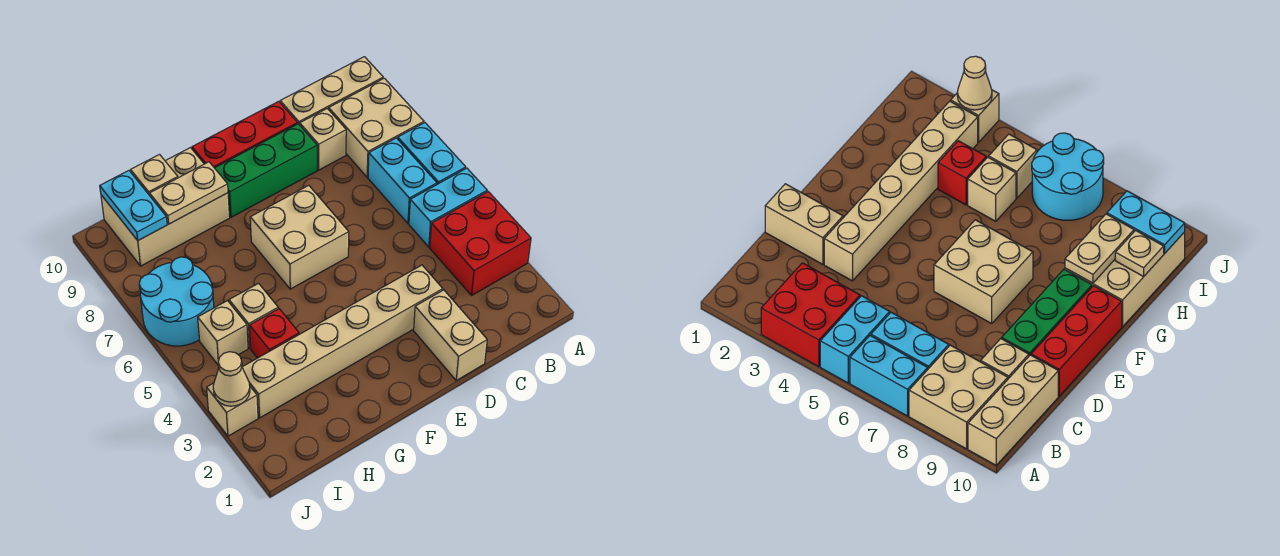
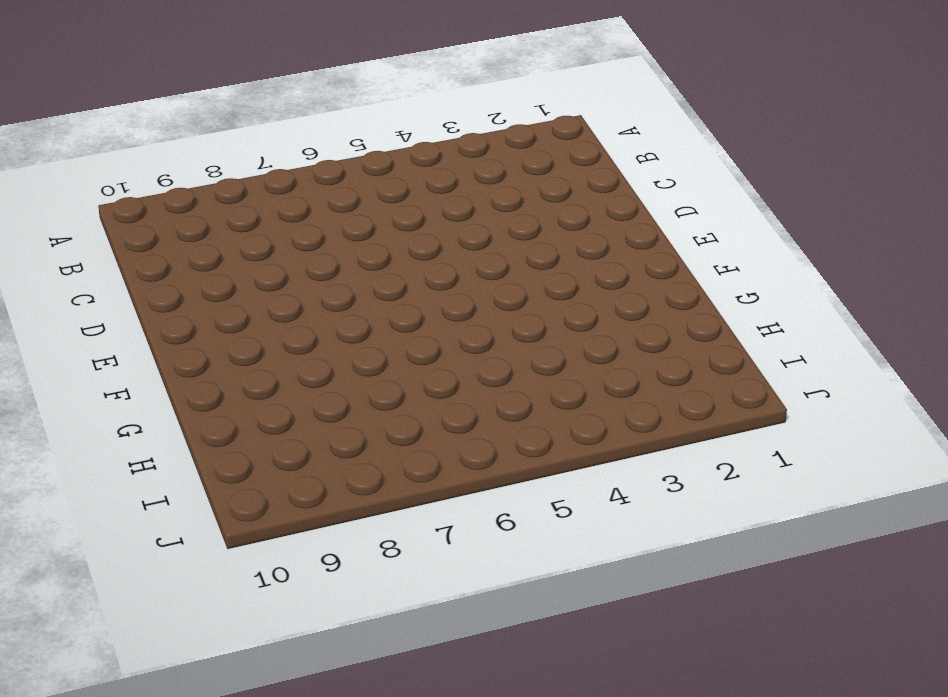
none -> red 2x2 brick [430,192,531,295]
none -> cyan 1x2 brick [409,168,487,247]
none -> cyan 1x2 brick [398,123,466,184]

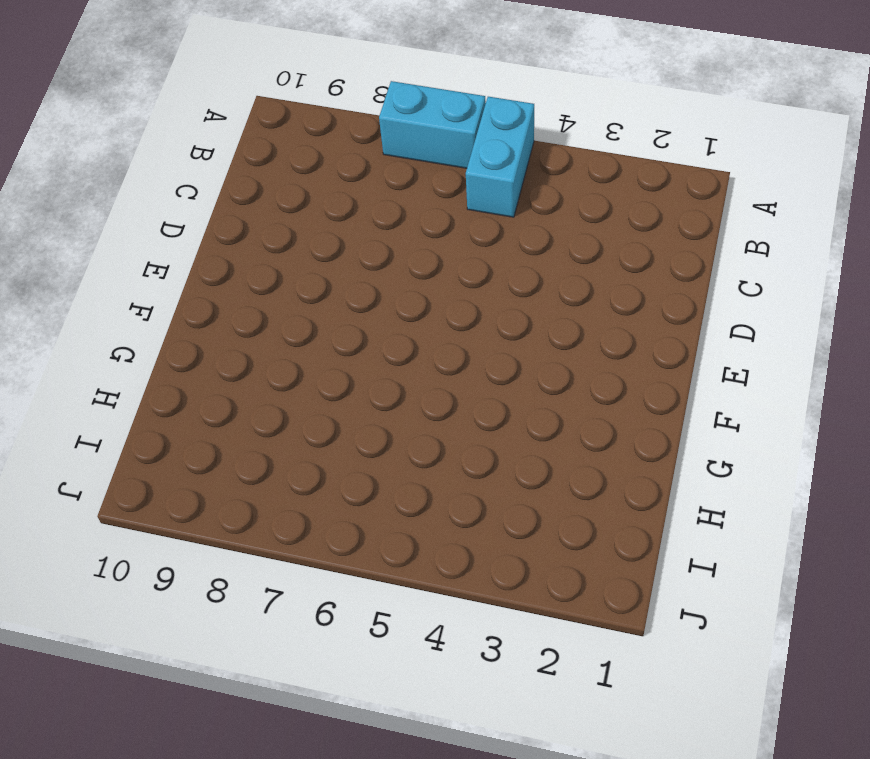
none -> red 2x2 brick [430,192,531,295]
none -> tan 2x2 brick [329,78,424,177]
none -> tan 1x3 brick [280,57,383,125]

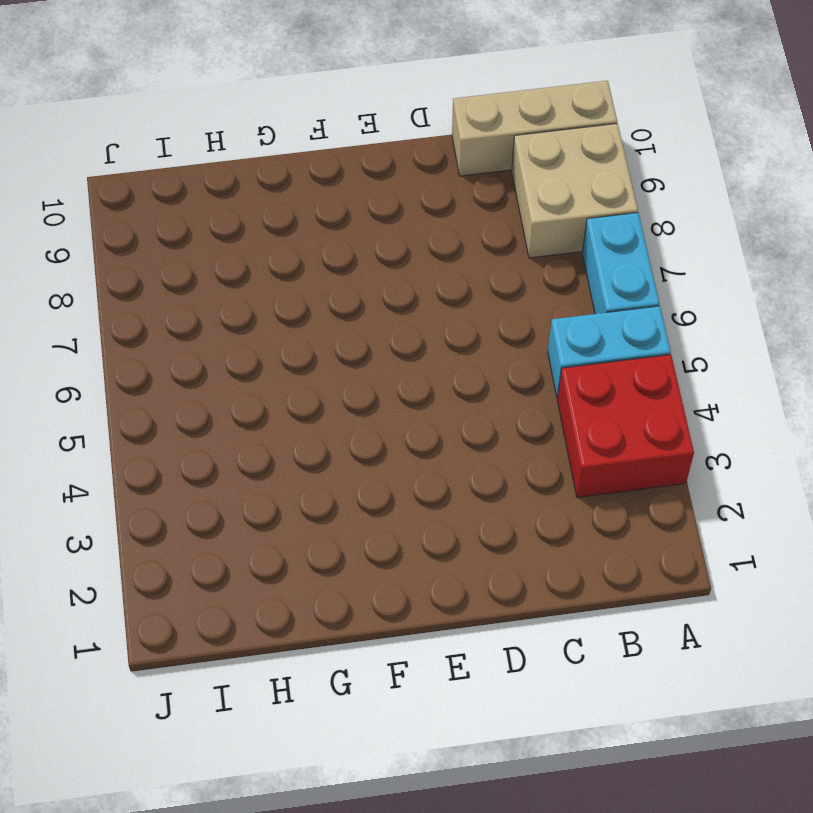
none -> cyan 1x2 brick [368,138,437,223]
none -> tan 1x1 brick [300,109,346,170]
none -> tan 1x2 brick [414,290,487,380]

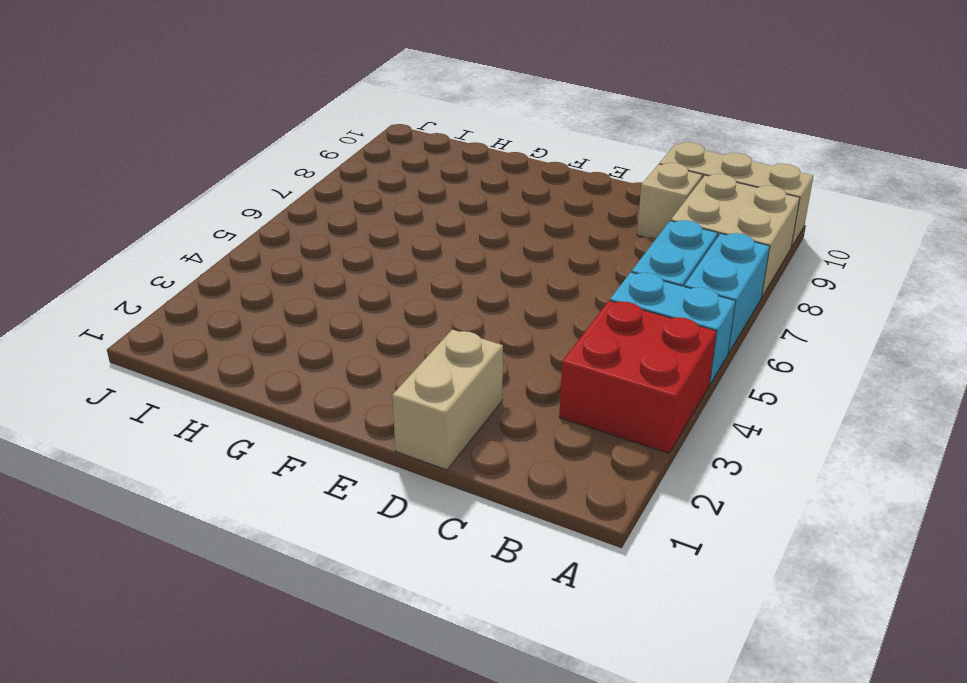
none -> tan 1x6 brick [242,265,443,418]
none -> green 1x3 brick [215,124,317,217]
none -> red 1x3 brick [192,101,297,168]

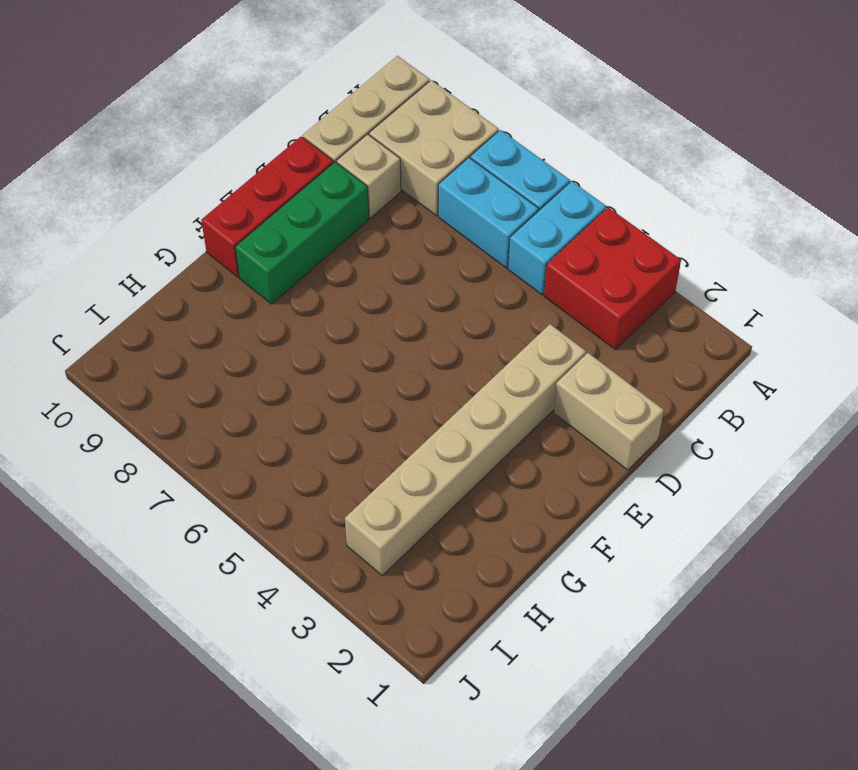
none -> tan 2x2 brick [250,185,349,289]
none -> tan 2x3 brick [101,148,230,266]
none -> red 1x1 brick [250,309,299,358]

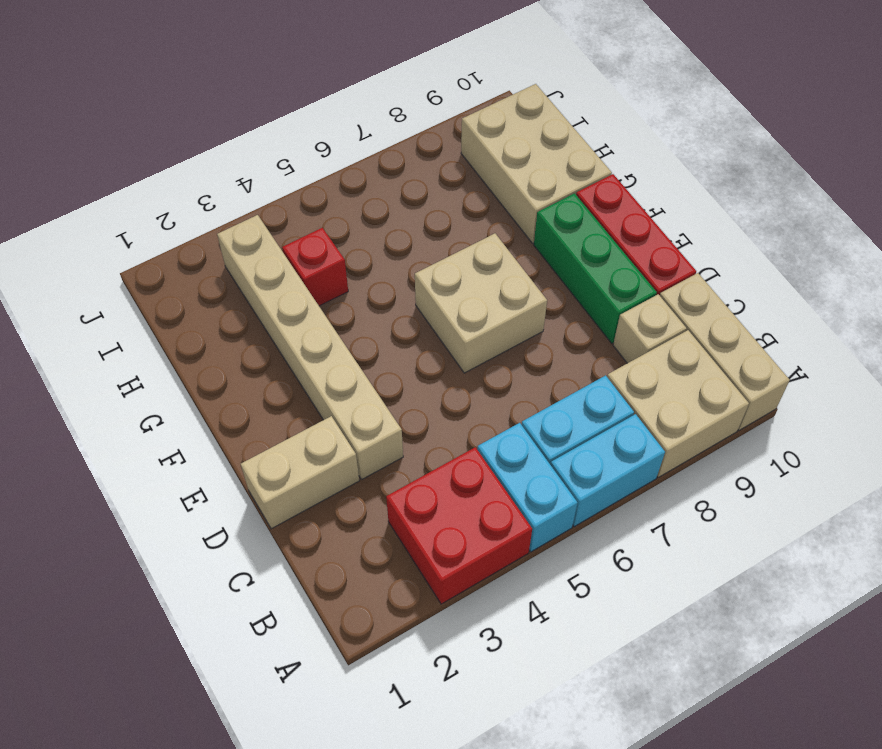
none -> tan 1x1 brick [229,284,278,348]
none -> tan 1x1 brick [198,301,248,364]
none -> cyan 2x2 round brick [139,257,214,346]

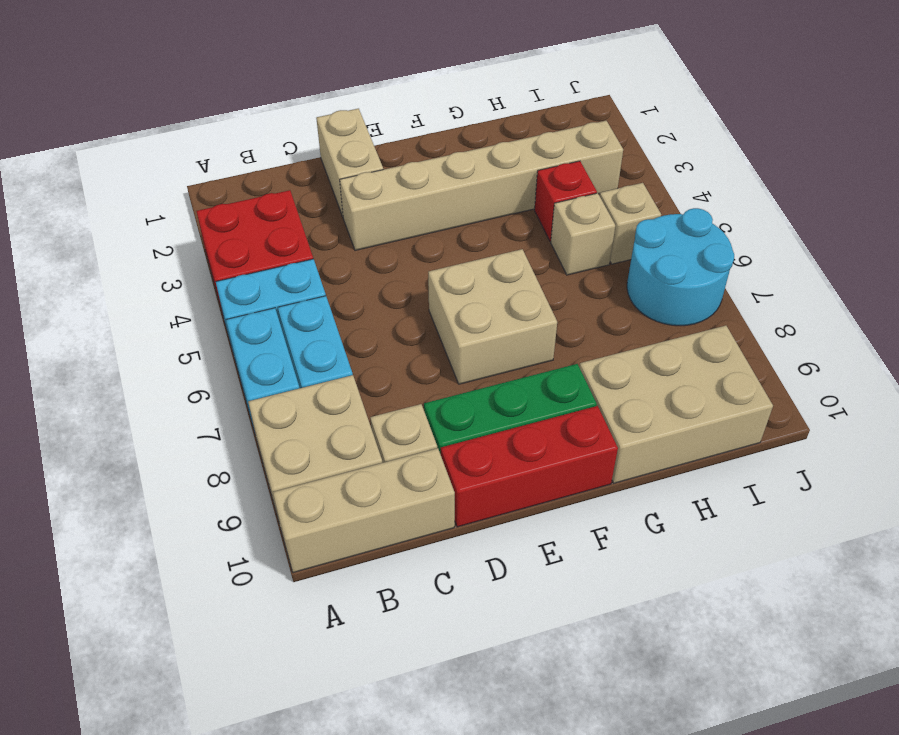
none -> tan 1x1 brick [207,383,258,436]
none -> tan 1x2 plate [150,162,228,224]
none -> tan 1x1 plate [131,155,178,196]

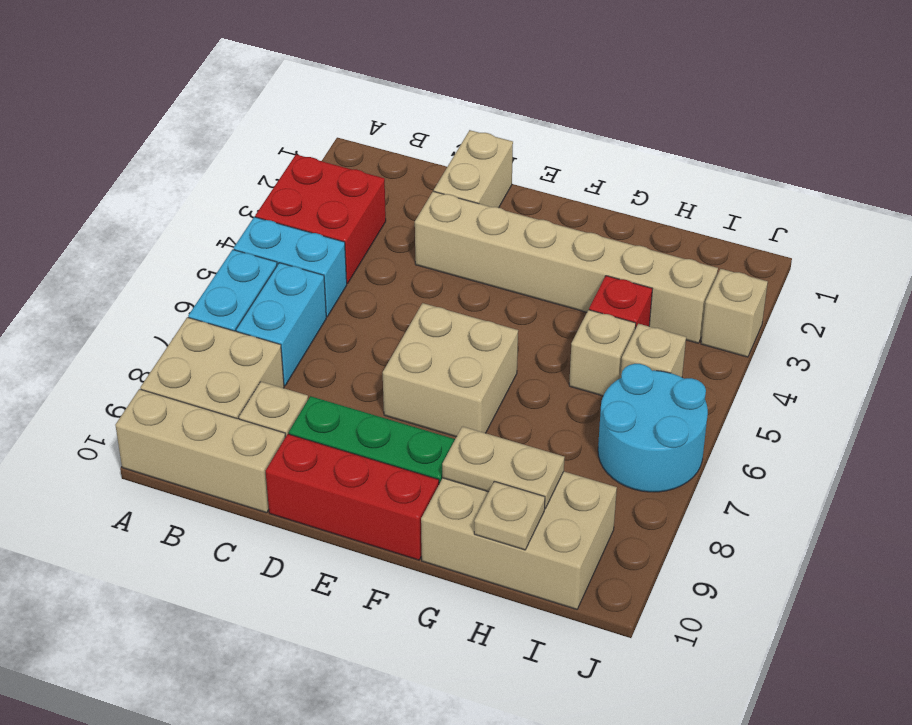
none -> cyan 1x2 plate [100,171,167,241]
none -> tan 1x1 cone [213,352,250,406]

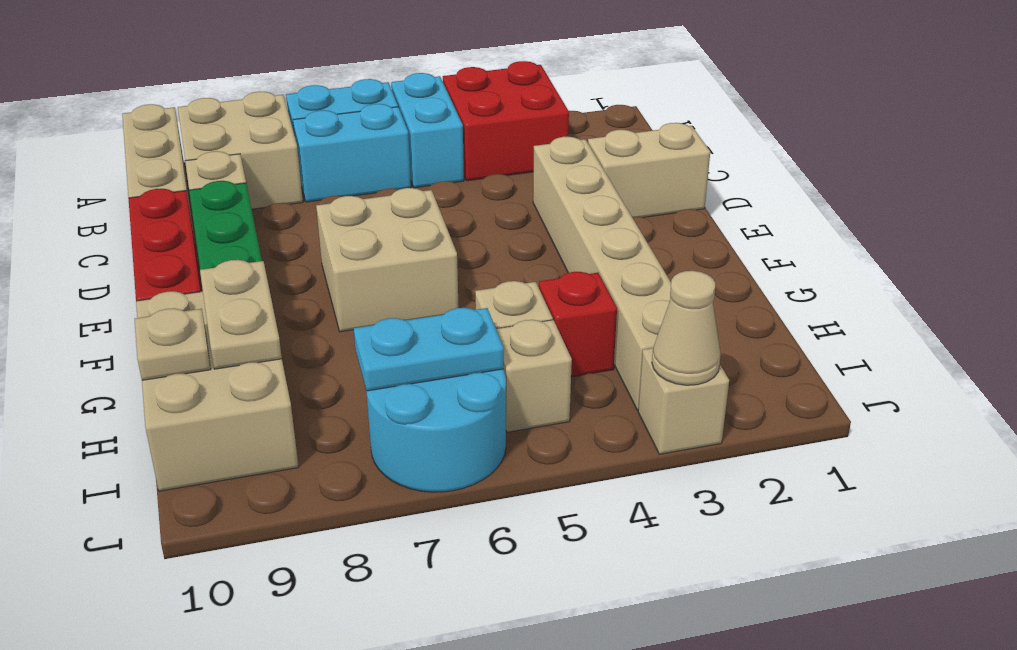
cyan 1x2 plate [354,308,504,391] -> cyan 1x2 plate moved to [100,171,167,241]

